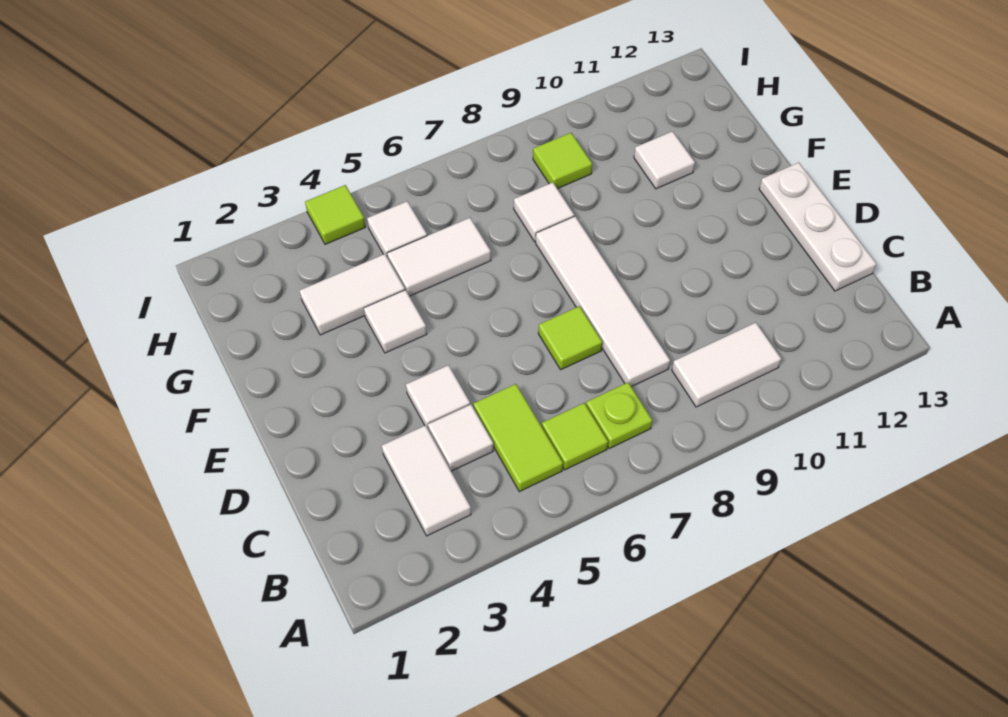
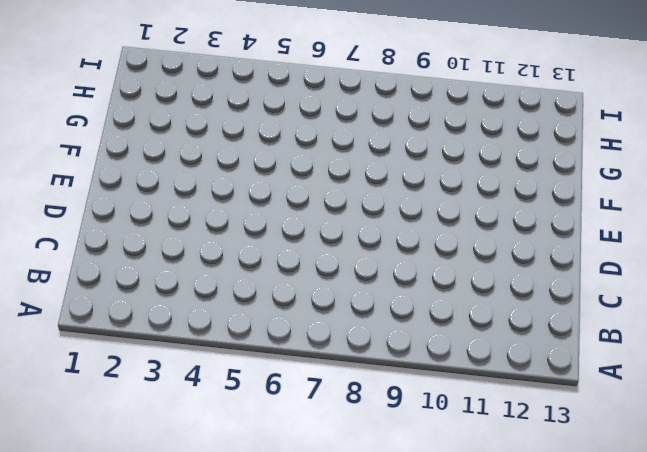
none -> white 1x2 tile [382,425,471,536]
none -> lime 1x2 tile [473,384,563,492]
none -> lime 1x1 tile [542,403,608,470]

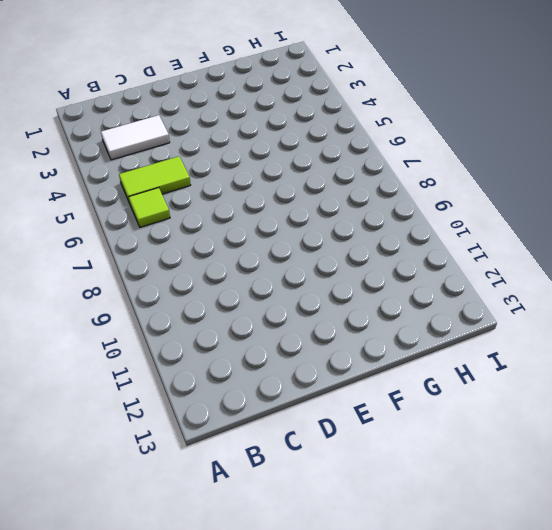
none -> lime 1x1 plate [586,382,652,449]
none -> white 1x2 tile [672,323,781,407]
none -> white 1x1 tile [428,404,493,471]

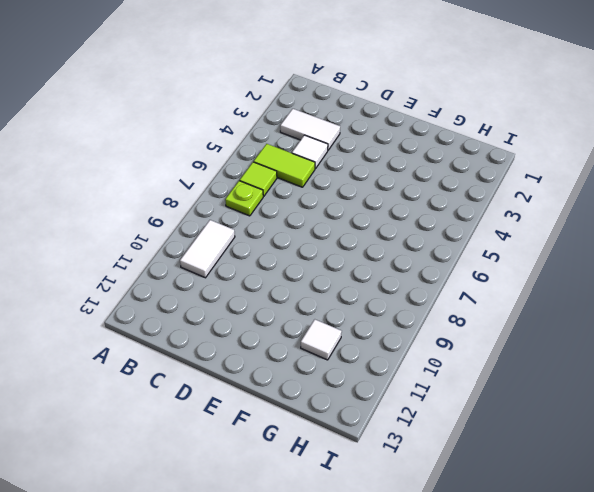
none -> white 1x4 tile [536,216,670,387]
none -> white 1x3 plate [759,163,876,291]
none -> white 1x1 tile [406,365,470,428]

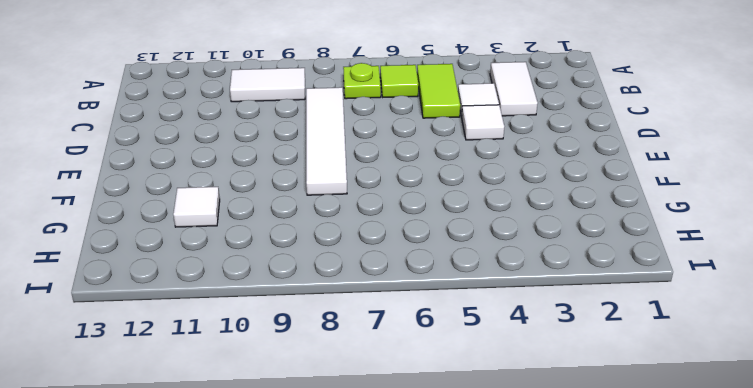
none -> white 1x3 plate [759,163,876,291]
none -> lime 1x1 tile [538,306,602,370]
none -> white 1x1 tile [364,290,427,353]

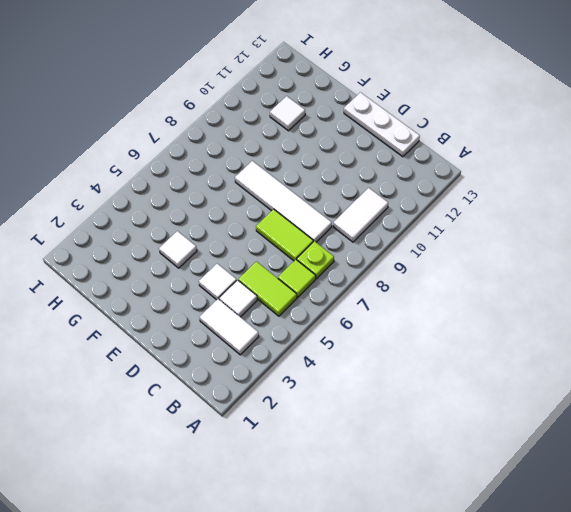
lime 1x2 tile [256,209,313,261] -> lime 1x1 tile [538,306,602,370]
none -> white 1x2 tile [300,254,405,335]
none -> white 1x2 tile [387,218,491,296]
none -> white 1x1 tile [514,182,574,242]

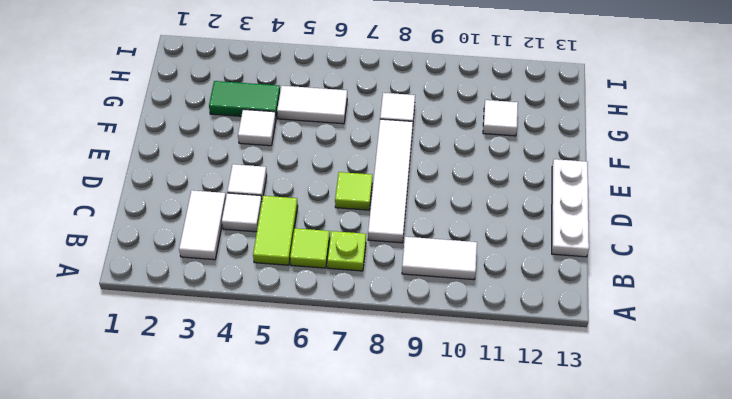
green 1x2 tile [209,81,280,117] -> white 1x2 tile [300,254,405,335]
none -> white 1x1 tile [367,201,427,258]
none -> lime 1x1 tile [533,133,592,189]
none -> lime 1x1 tile [305,185,365,244]

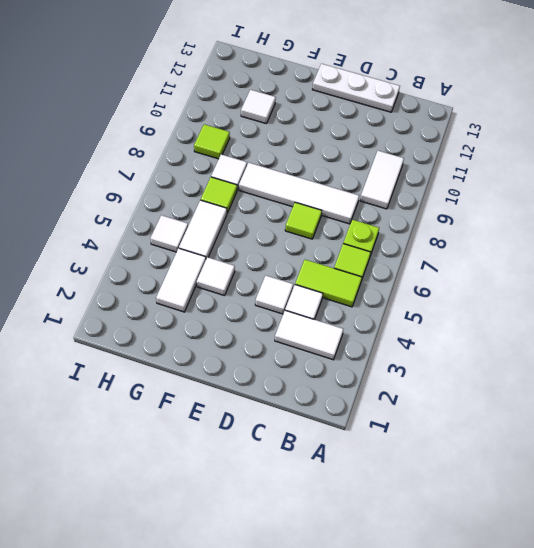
lime 1x1 tile [201,177,237,213] -> lime 1x1 tile moved to [305,185,365,244]

